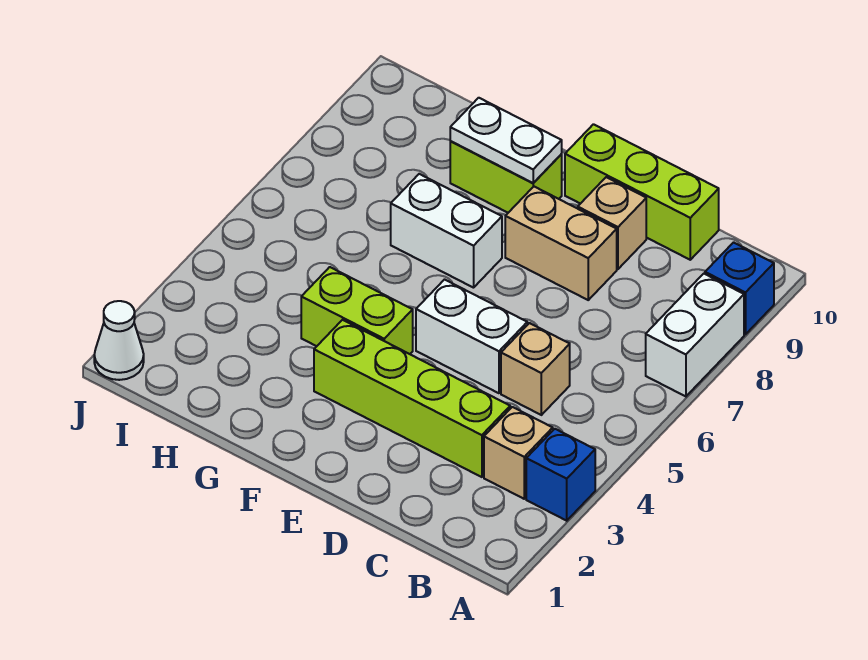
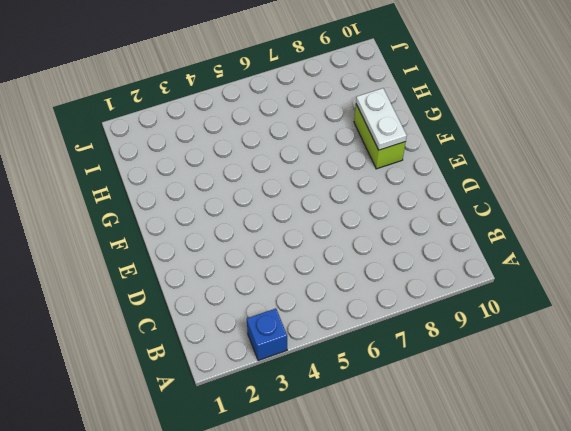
none -> white 1x2 brick [646,274,744,396]
none -> blue 1x1 brick [705,242,774,334]
none -> tan 1x1 brick [484,407,553,499]

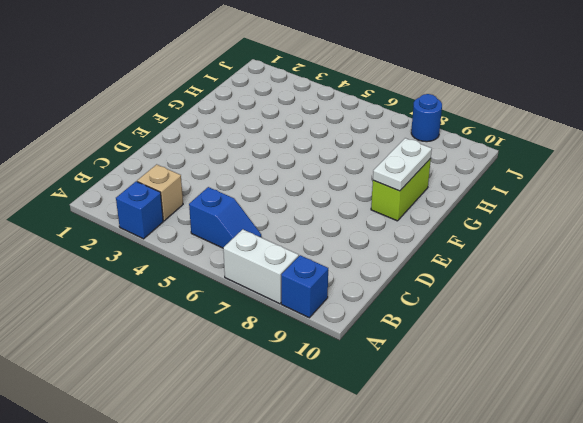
blue 1x2 slope [189,187,262,248] -> none
blue 1x1 round brick [411,94,442,142] -> none
none -> lime 1x4 brick [314,320,510,477]
none -> tan 1x1 brick [501,323,570,415]
none -> lime 1x3 brick [565,124,719,260]

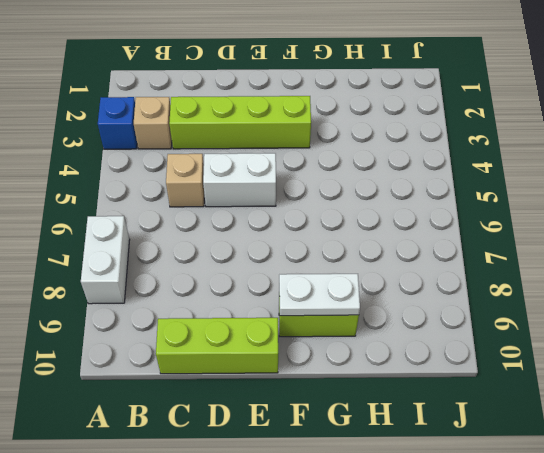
none -> blue 1x1 brick [705,242,774,334]
none -> tan 1x2 brick [505,187,617,300]
none -> tan 1x1 brick [578,177,646,269]

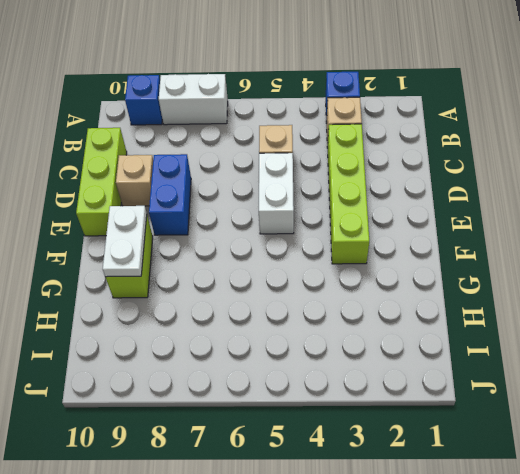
blue 1x2 brick [149,154,191,235] -> tan 1x2 brick [505,187,617,300]
none -> lime 1x2 brick [301,267,413,354]
none -> white 1x2 brick [391,174,502,288]
none -> white 1x1 cone [94,301,144,380]

